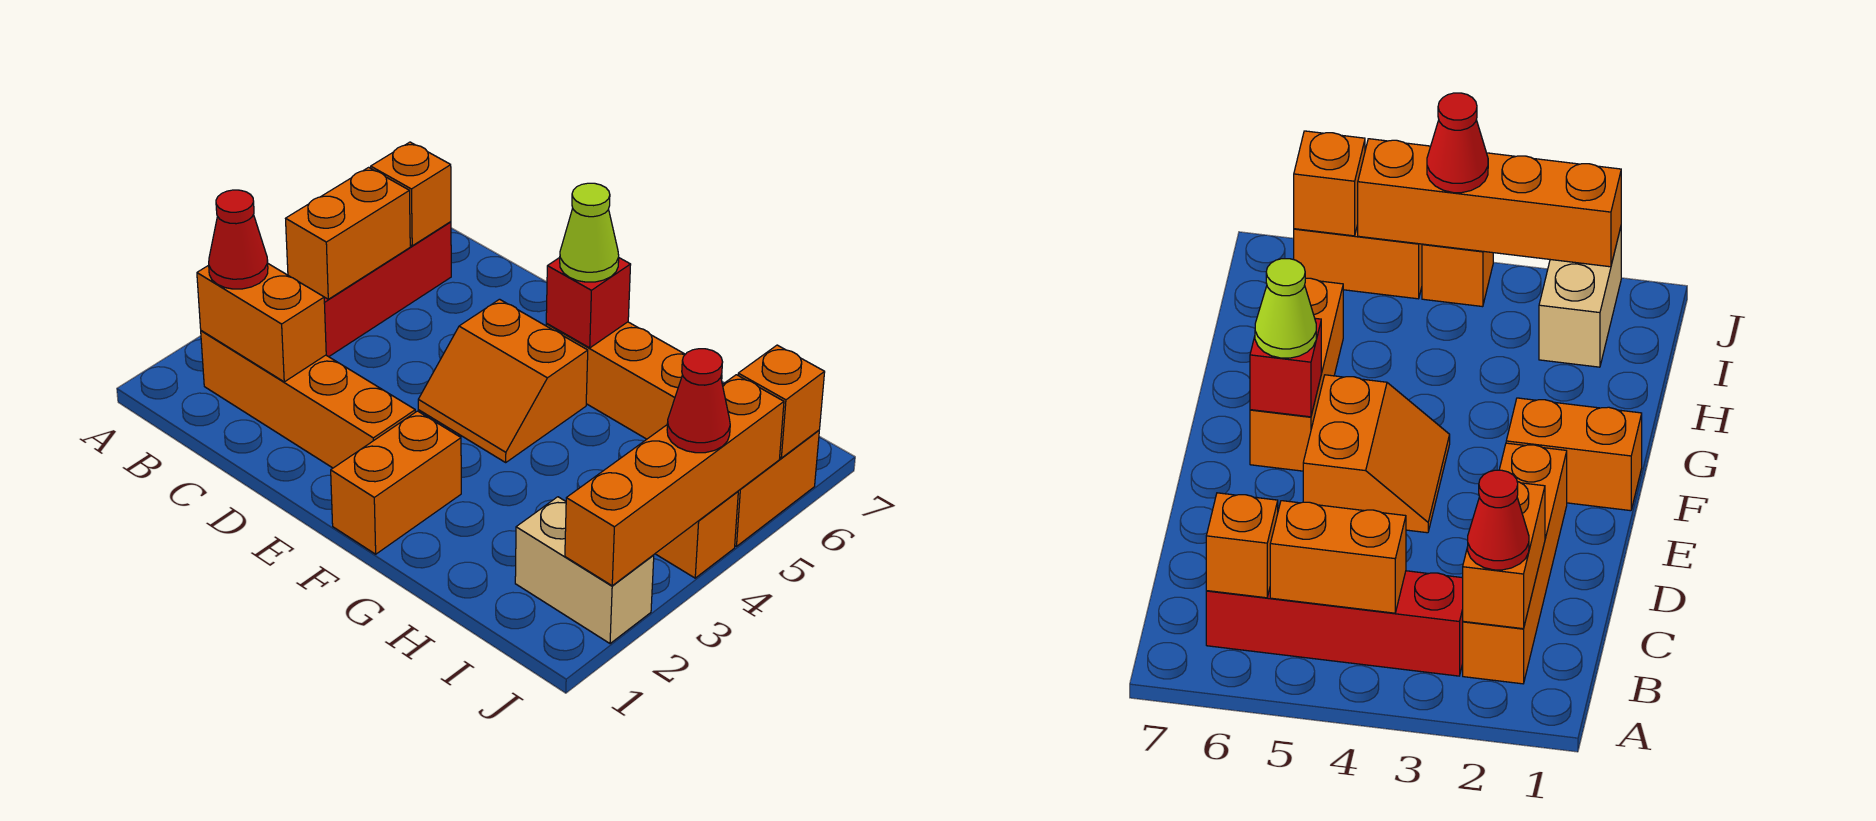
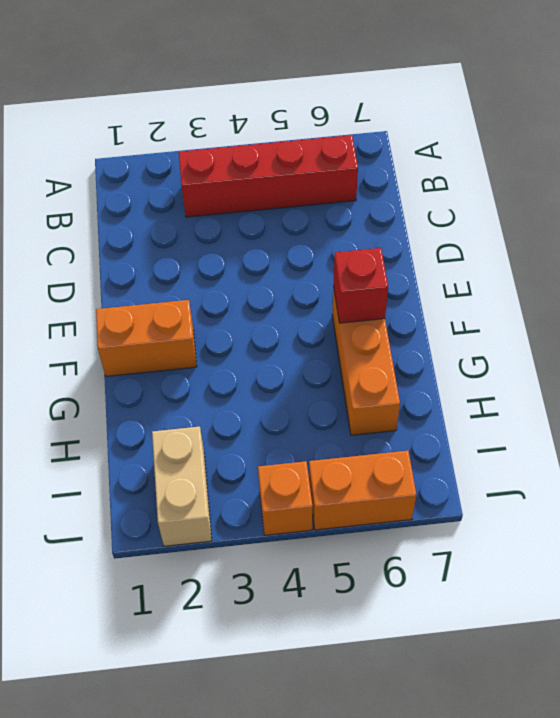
none -> orange 1x4 brick [201,331,415,468]
none -> orange 2x2 slope [418,299,588,462]
none -> orange 1x2 brick [197,264,326,382]

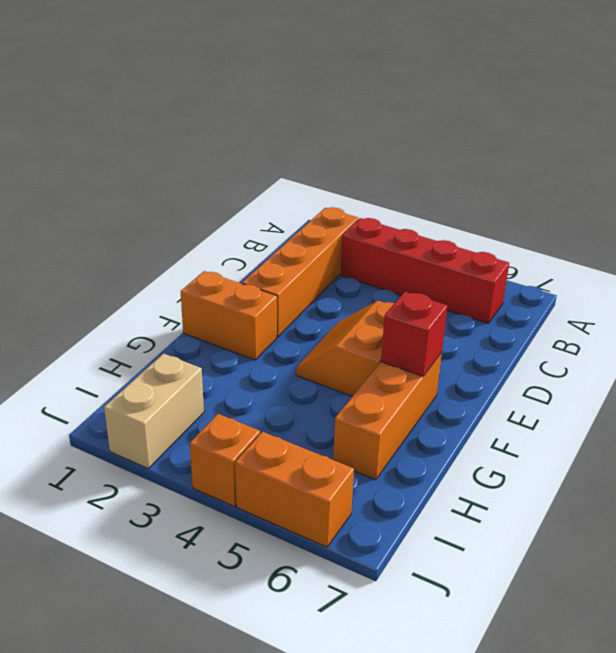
none -> orange 1x2 brick [197,264,326,382]
none -> orange 1x2 brick [286,167,410,299]
none -> orange 1x1 brick [371,142,451,246]

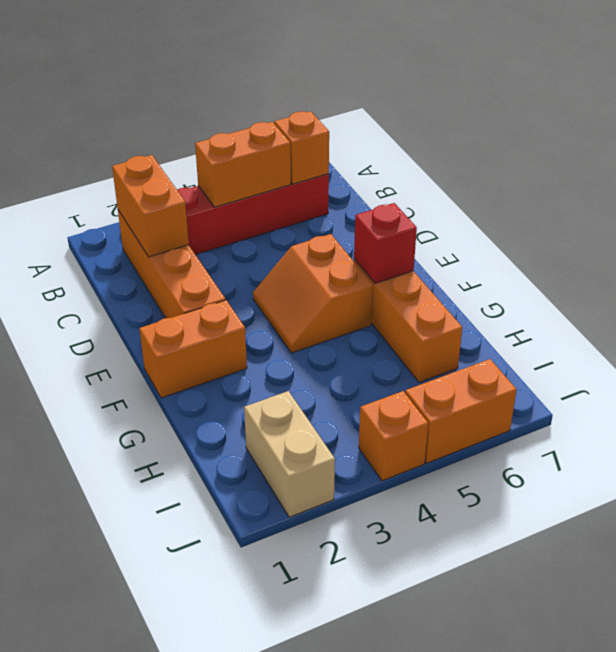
none -> orange 1x4 brick [565,375,784,586]
none -> orange 1x1 brick [738,345,825,458]
none -> red 1x1 cone [209,190,268,289]

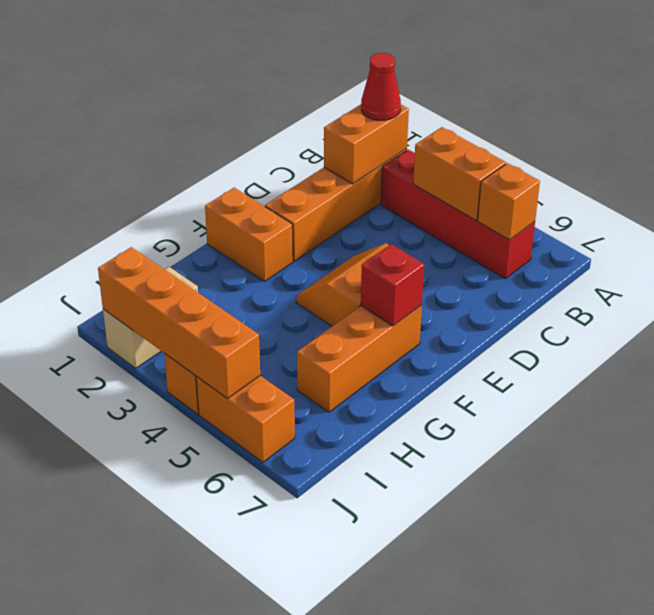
none -> orange 1x1 brick [738,345,825,458]
none -> lime 1x1 cone [560,183,619,282]
none -> red 1x1 cone [667,349,730,453]

